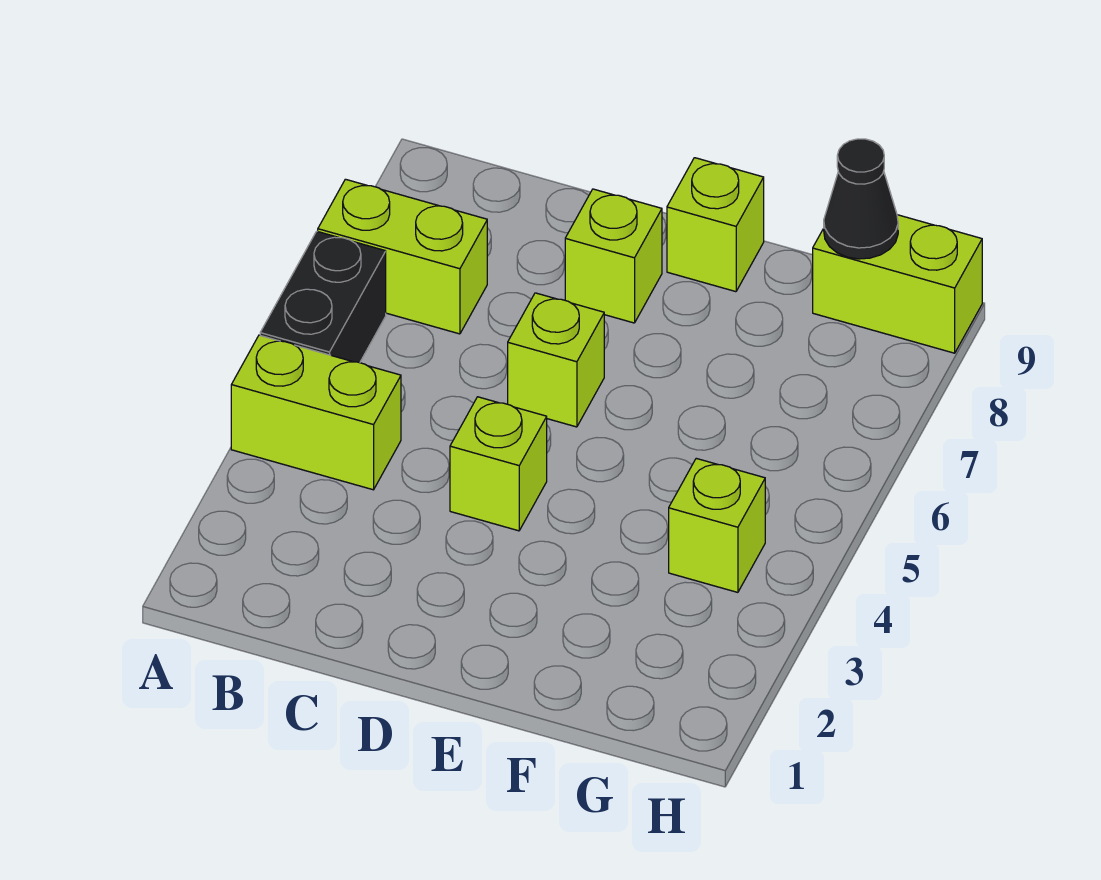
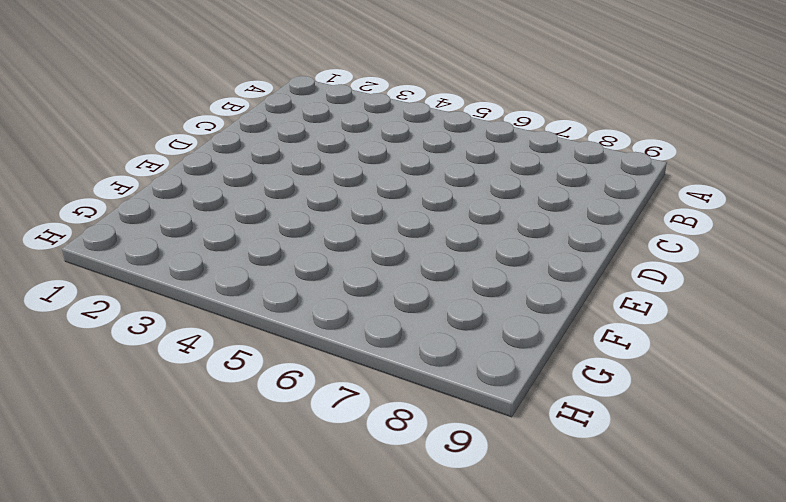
none -> lime 1x2 brick [231,335,401,490]
none -> black 1x2 brick [260,231,386,363]

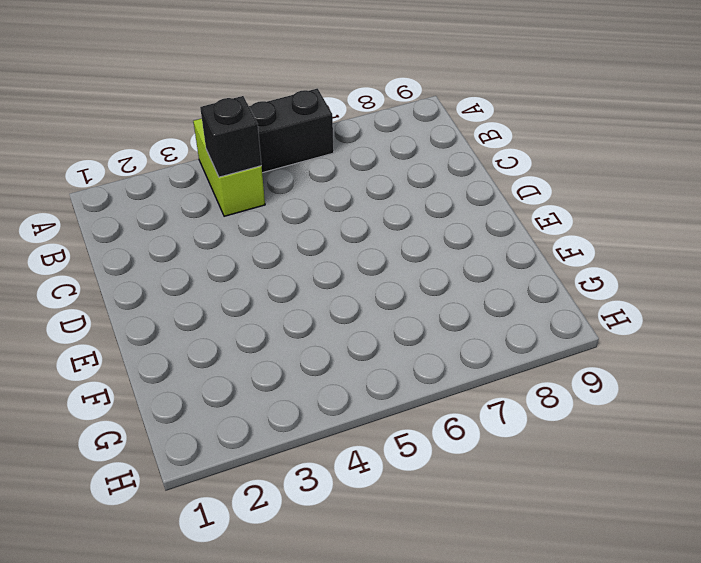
black 1x1 brick [200,96,261,177] -> none
none -> lime 1x2 brick [318,179,487,334]
none -> lime 1x1 brick [450,397,547,531]

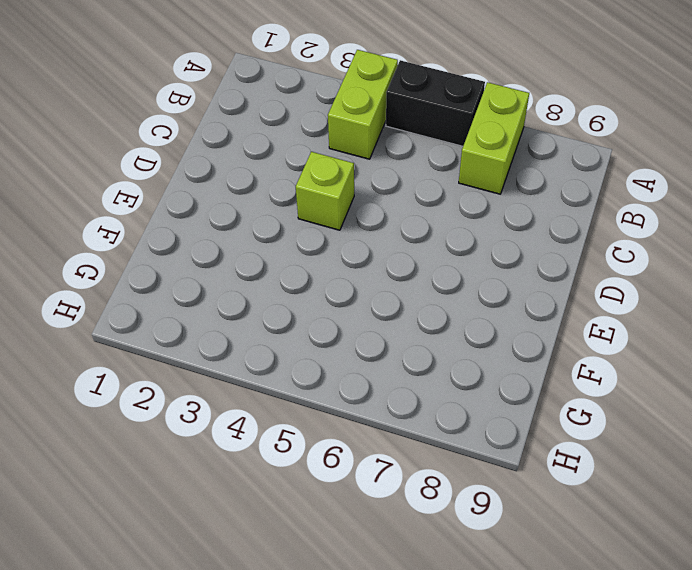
none -> lime 1x1 brick [508,293,604,427]
none -> lime 1x1 brick [565,189,662,323]

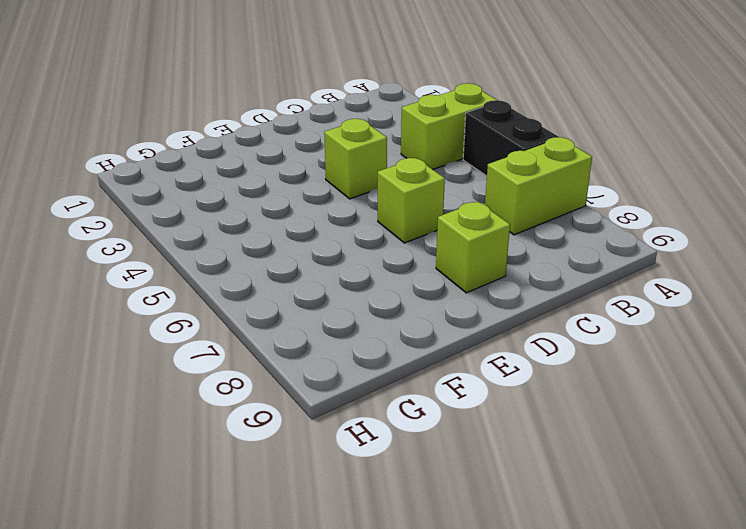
none -> lime 1x1 brick [667,158,764,292]
none -> lime 1x1 brick [669,458,765,592]

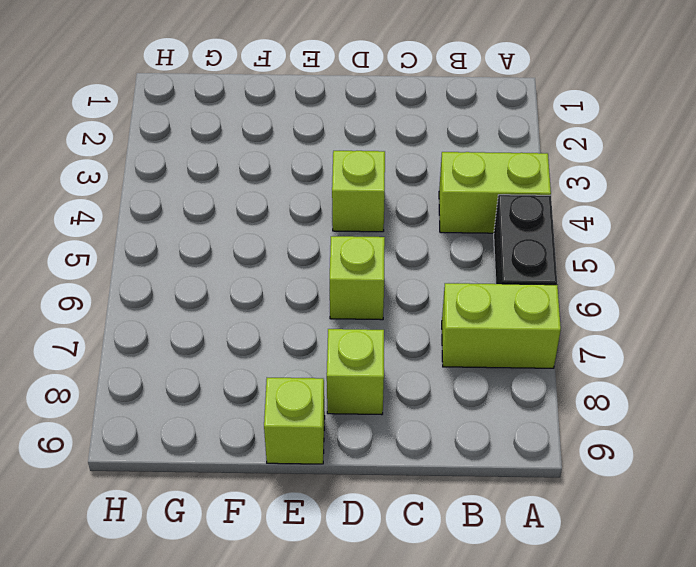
none -> lime 1x1 brick [669,458,765,592]
none -> lime 1x2 brick [813,215,982,353]

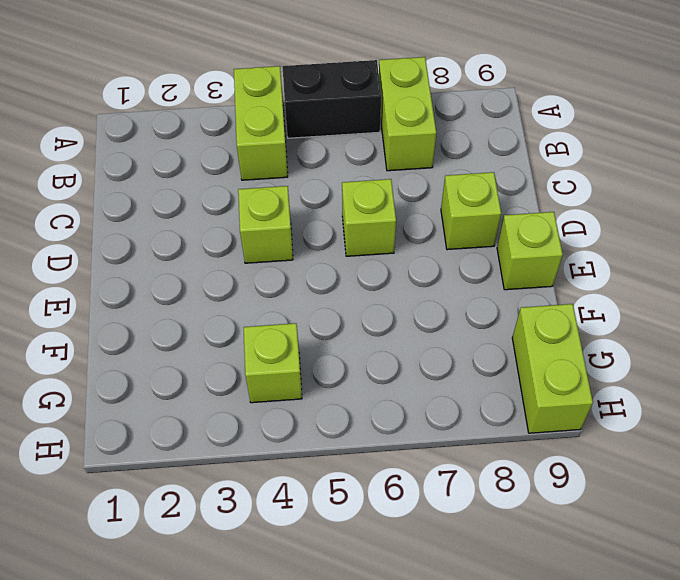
none -> black 1x1 cone [824,139,898,259]

